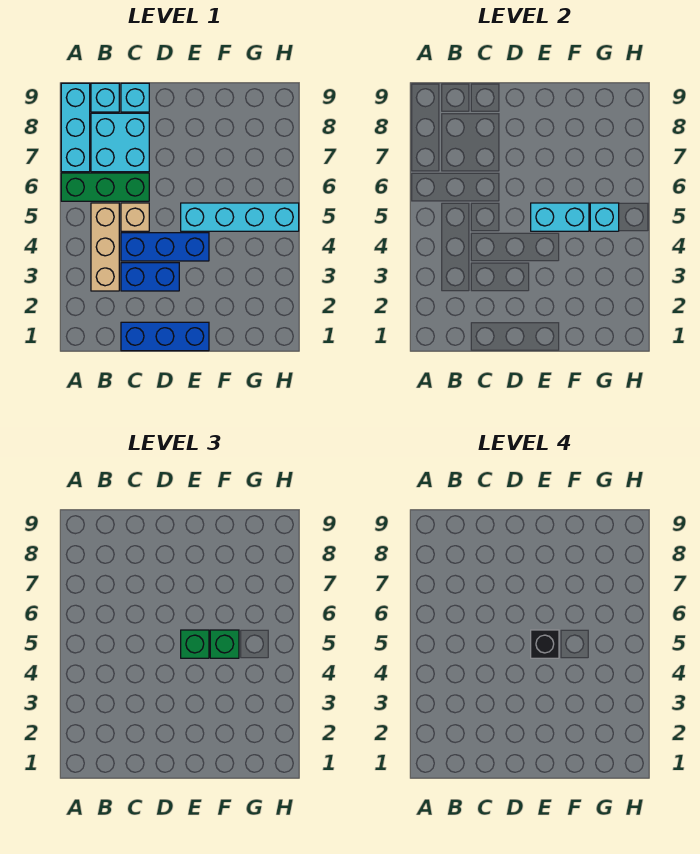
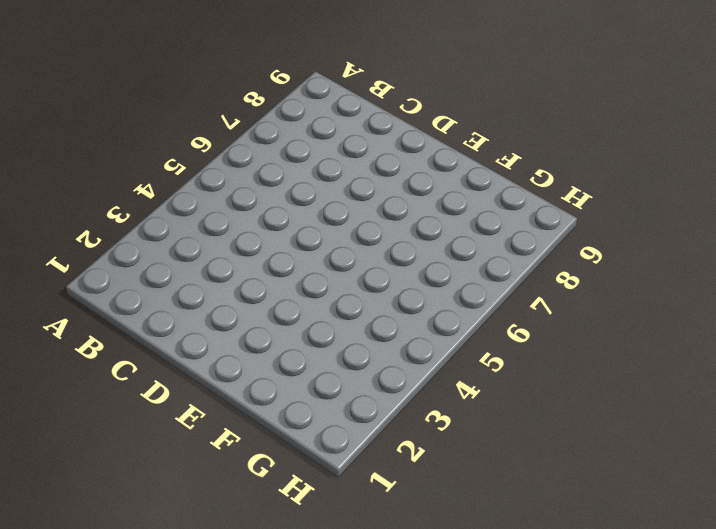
none -> green 1x3 brick [61,173,149,201]
none -> cyan 1x3 brick [61,83,90,172]
none -> tan 1x3 brick [91,203,119,291]

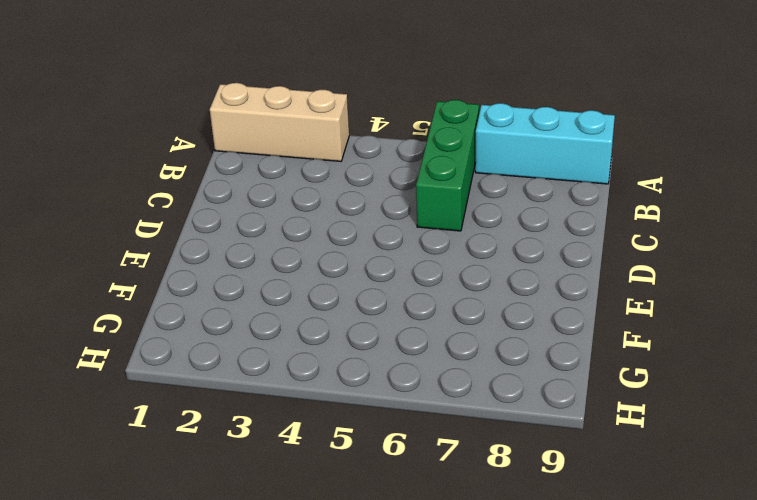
tan 1x3 brick [210,83,349,161] -> tan 1x3 brick moved to [91,203,119,291]
none -> cyan 2x2 brick [91,113,149,172]
none -> cyan 1x1 brick [91,83,119,112]
none -> blue 1x3 brick [121,322,209,351]

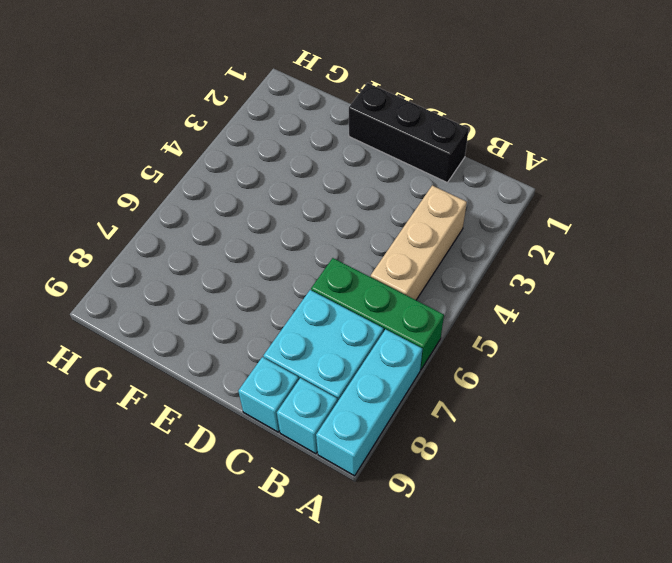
black 1x3 brick [349,83,469,183] -> blue 1x3 brick [121,322,209,351]
none -> blue 1x2 brick [121,263,179,291]
none -> blue 1x3 brick [121,233,209,261]
none -> tan 1x1 brick [121,203,149,231]

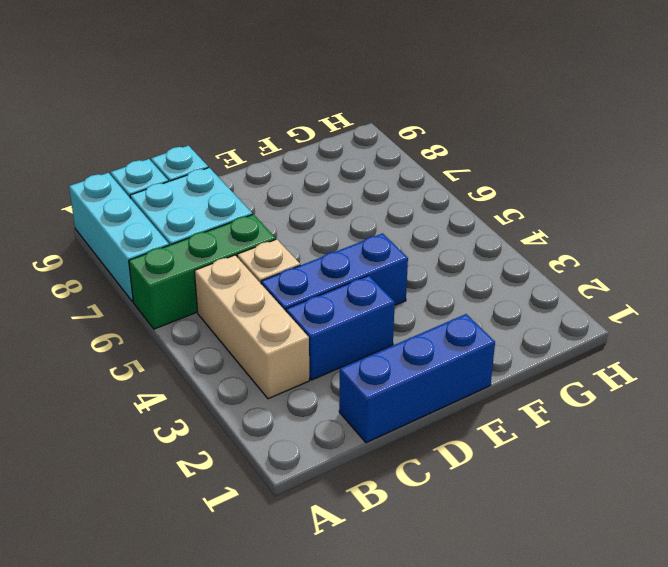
none -> cyan 1x4 brick [181,203,299,231]
none -> cyan 1x2 brick [531,203,589,231]
none -> cyan 1x1 brick [590,203,619,231]

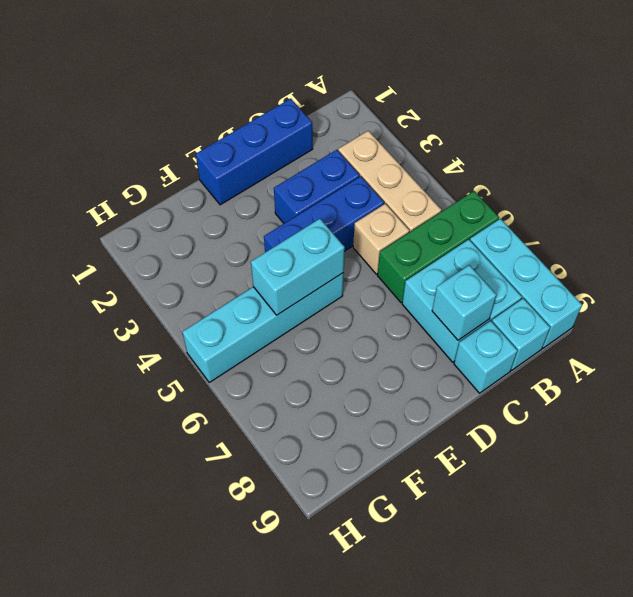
cyan 1x1 brick [432,265,496,340] -> cyan 1x1 brick moved to [590,203,619,231]
none -> green 1x1 brick [181,630,209,658]
none -> green 1x1 brick [210,630,239,658]
none -> black 1x1 brick [531,630,559,658]

